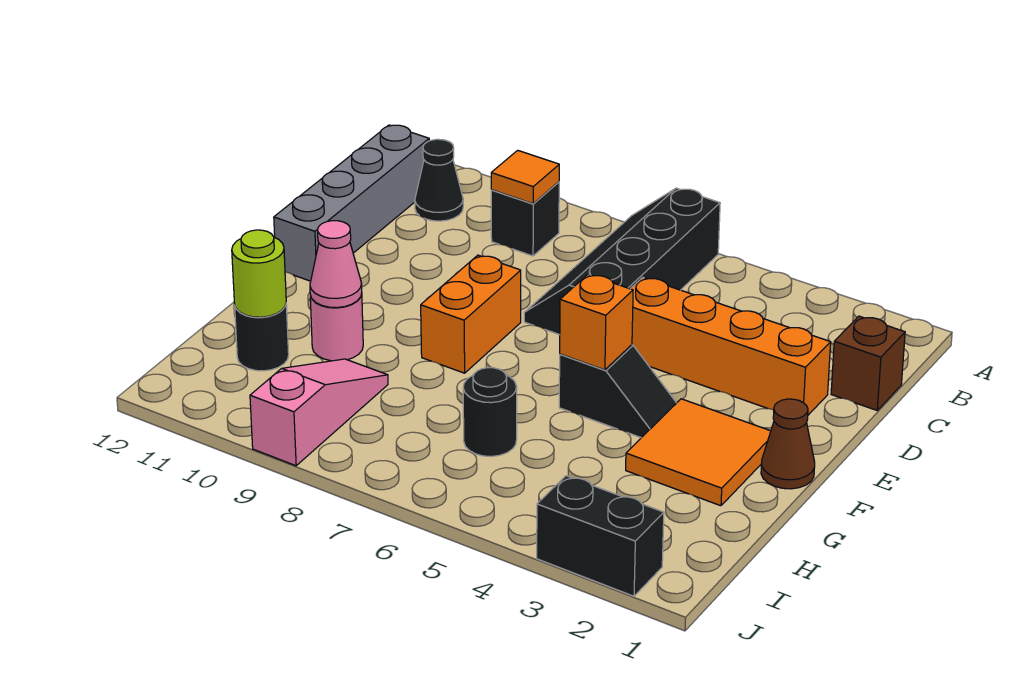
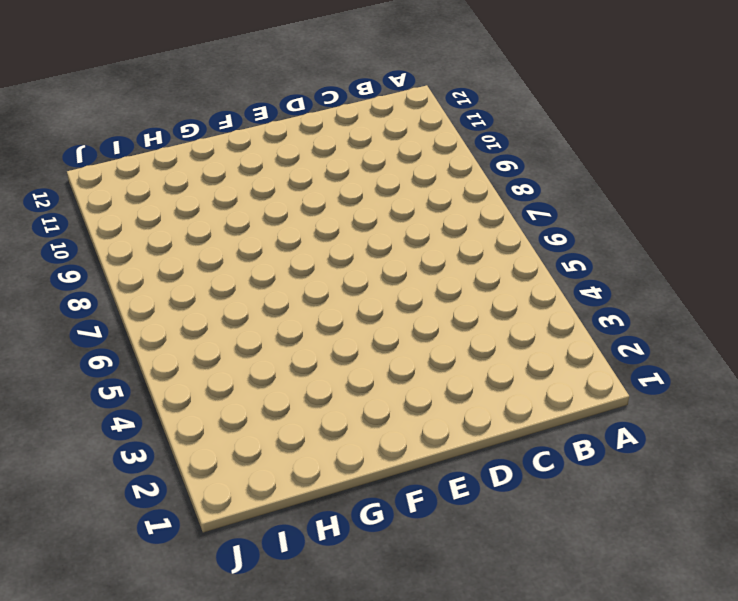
none -> black 2x4 slope [524,188,720,335]
none -> black 1x1 brick [491,182,559,256]
none -> black 1x1 cone [415,139,463,221]

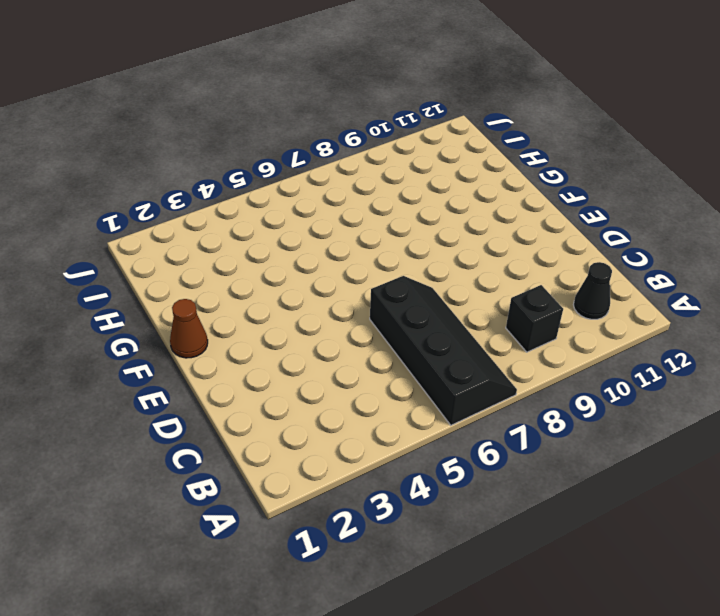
none -> grey 1x4 brick [274,125,429,281]
none -> brown 1x1 brick [831,316,905,410]
none -> orange 1x4 brick [631,278,831,415]

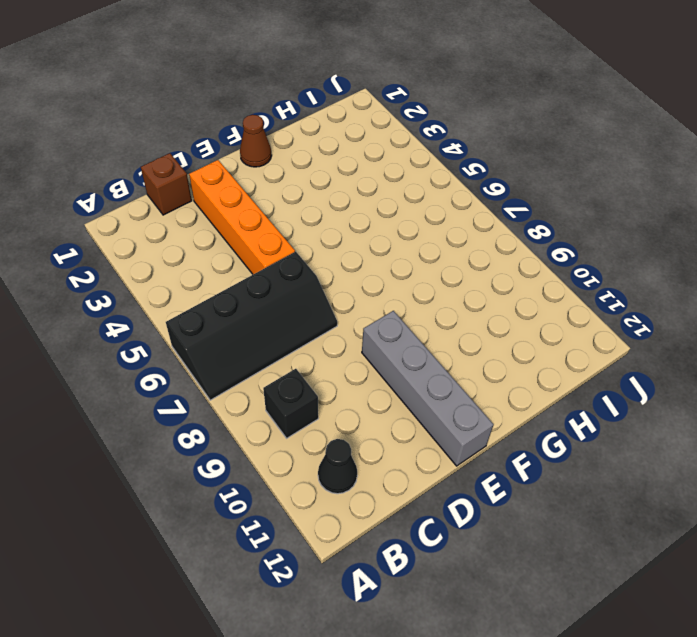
grey 1x4 brick [362,311,494,466] -> grey 1x4 brick turned to [274,125,429,281]
none -> orange 1x2 brick [421,255,521,373]
none -> orange 2x2 tile [626,399,771,506]
none -> black 1x2 slope [559,345,676,438]

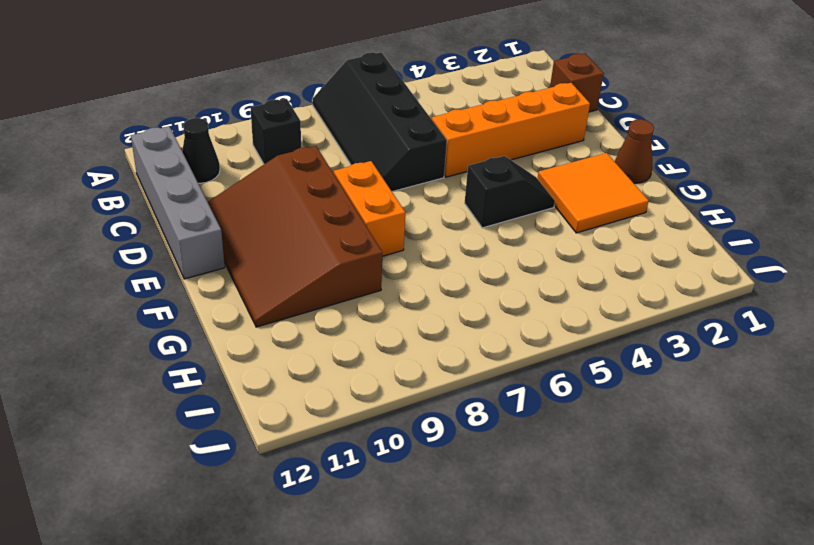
brown 3x4 slope [208,146,382,327] -> pink 1x1 round brick [310,294,363,361]
none -> black 1x1 round brick [463,368,517,456]
none -> pink 1x3 slope [250,359,388,466]
none -> black 1x1 round brick [235,305,289,371]

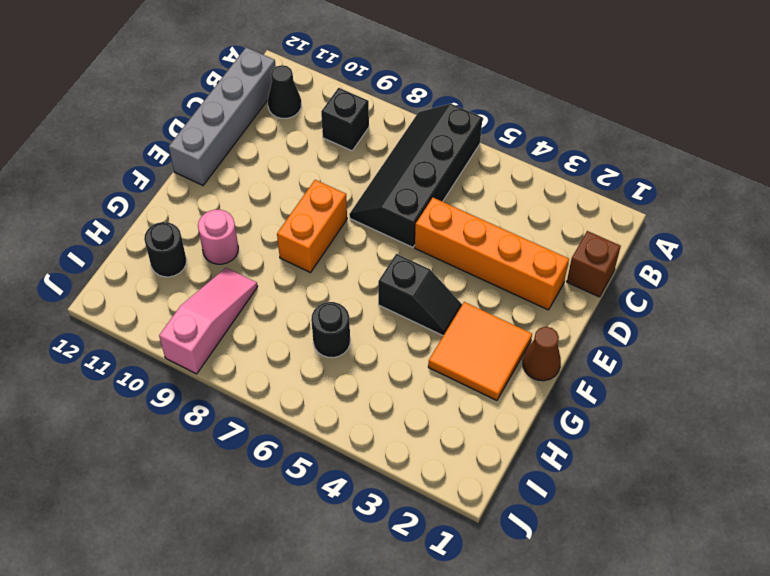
none -> black 1x2 brick [537,476,664,596]
none -> orange 1x1 tile [491,150,559,204]
none -> orange 1x1 brick [560,274,633,370]

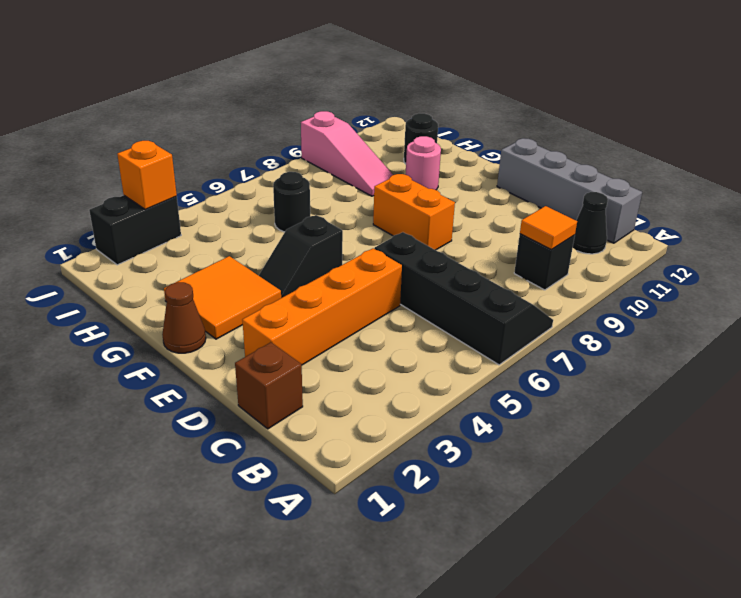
orange 1x1 brick [117,141,177,210] -> orange 1x1 brick moved to [560,274,633,370]
none -> pink 1x1 cone [310,221,362,308]
none -> lime 1x1 round brick [232,230,286,317]

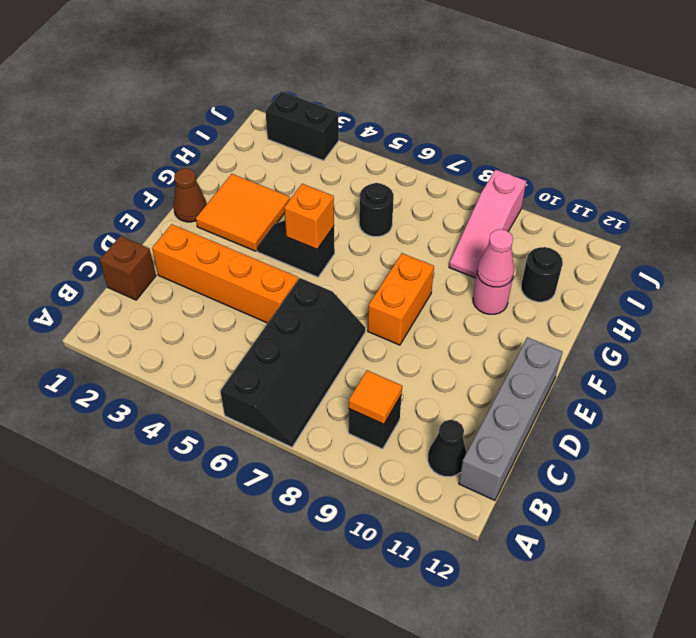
none -> lime 1x1 round brick [232,230,286,317]

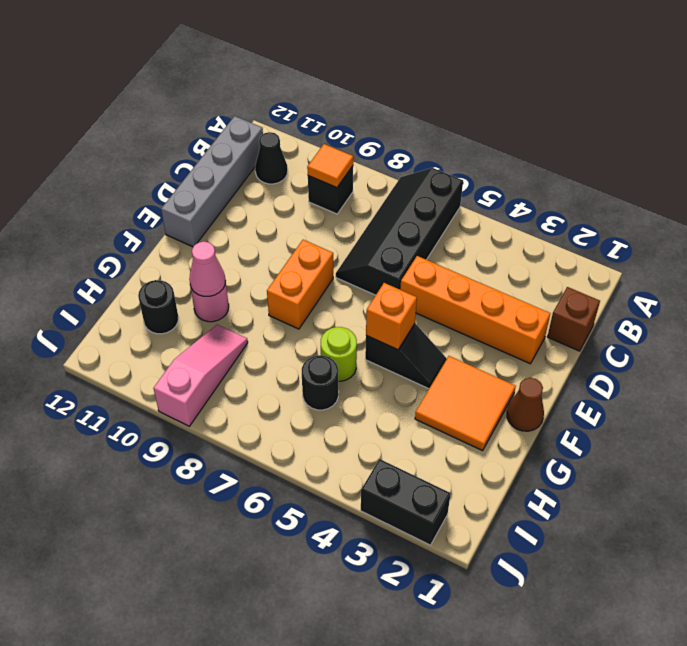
lime 1x1 round brick [321,327,357,381] -> lime 1x1 round brick moved to [232,230,286,317]

